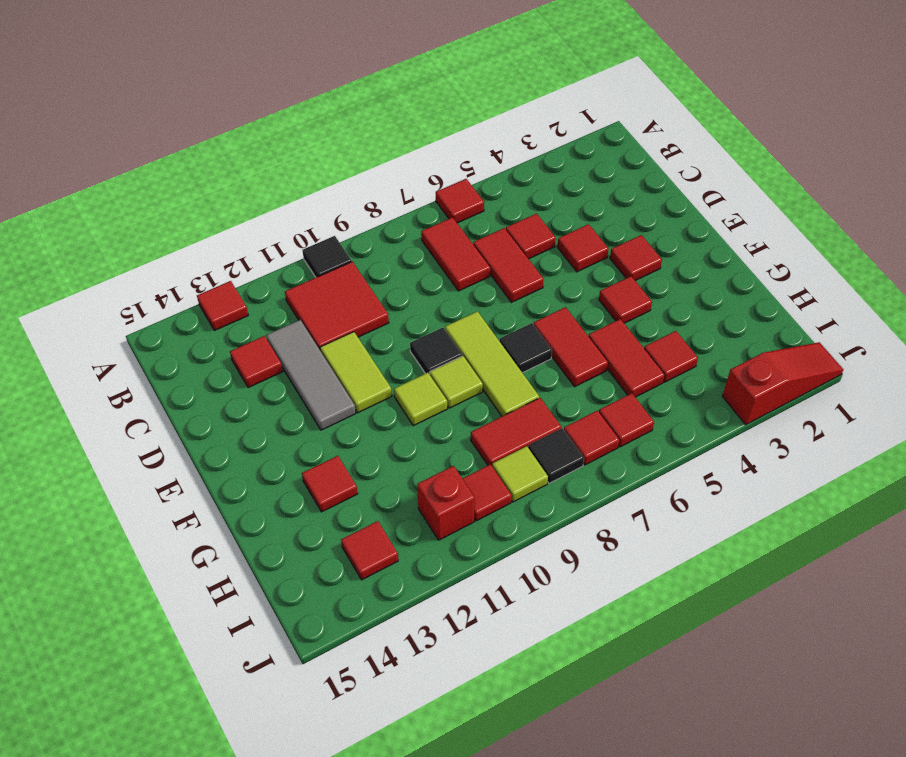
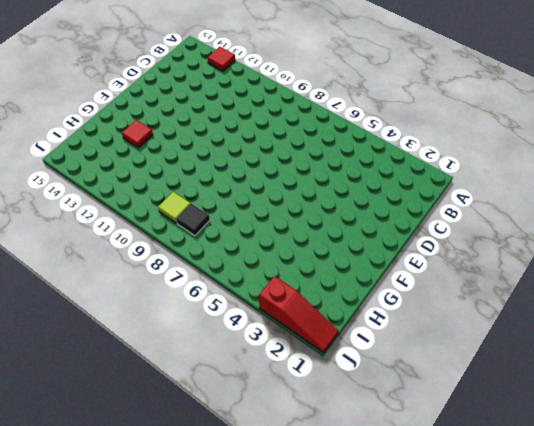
none -> red 1x1 tile [436,179,484,223]
none -> black 1x1 tile [302,236,352,277]
none -> red 1x2 tile [421,217,490,291]
none -> red 2x2 tile [285,262,389,351]

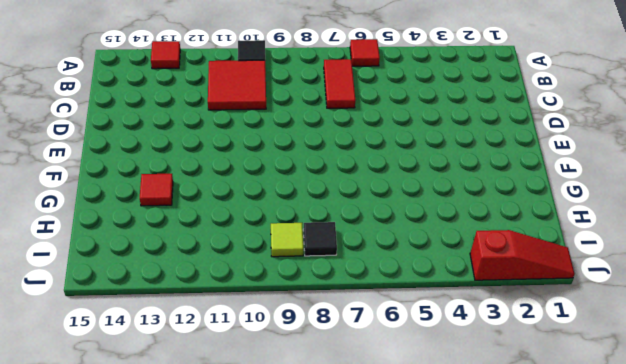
none -> red 1x1 tile [506,214,556,259]
none -> red 1x2 tile [473,228,544,302]
none -> grey 1x3 tile [266,320,356,430]
none -> red 1x1 tile [230,336,283,388]

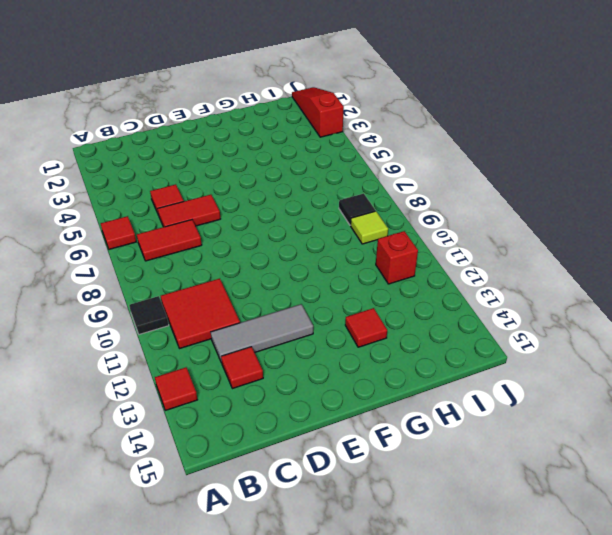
none -> red 1x1 tile [557,224,608,272]
none -> lime 1x2 tile [320,332,392,413]
none -> red 1x1 tile [610,235,662,281]
none -> lime 1x3 tile [445,311,539,416]

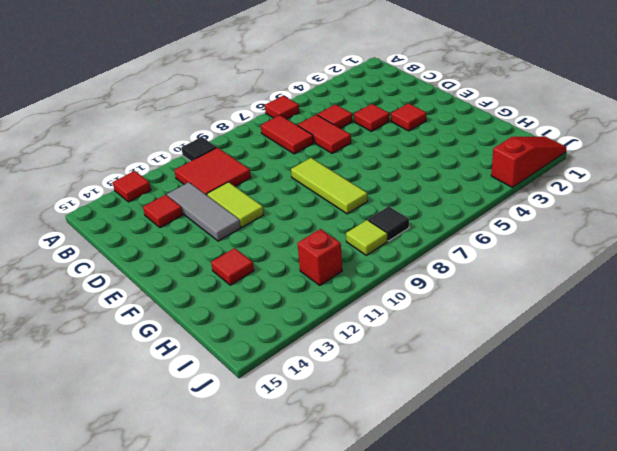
none -> black 1x1 tile [410,328,462,374]
none -> red 1x1 tile [599,276,652,323]
none -> red 1x2 tile [533,307,608,387]
none -> black 1x1 tile [499,323,552,373]

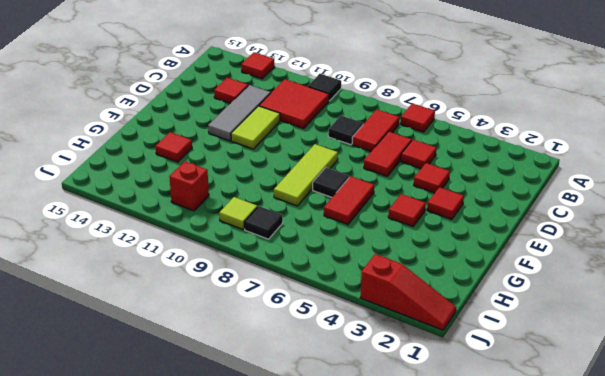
black 1x1 tile [328,116,363,145] -> black 1x1 tile moved to [410,328,462,374]
none -> lime 1x1 tile [430,356,483,408]
none -> lime 1x1 tile [394,373,447,426]
none -> red 1x2 tile [588,319,665,397]
none -> red 1x1 tile [644,331,698,382]

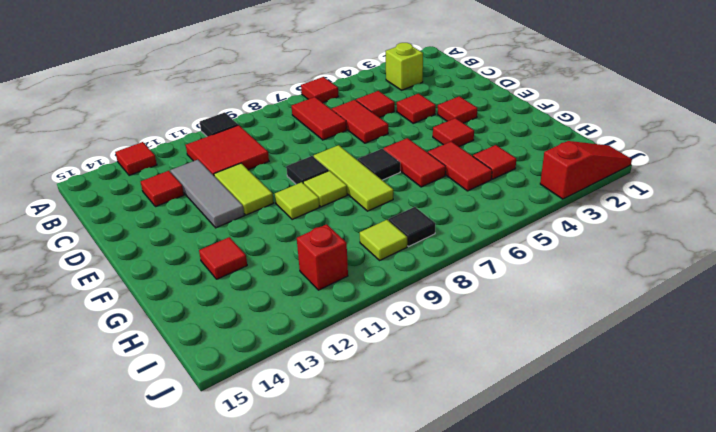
lime 1x1 brick [386,43,423,90] -> none
none -> red 1x2 tile [471,398,561,466]
none -> red 1x1 tile [599,393,654,447]
none -> red 1x1 tile [564,411,619,465]
none -> red 1x1 tile [462,464,512,521]

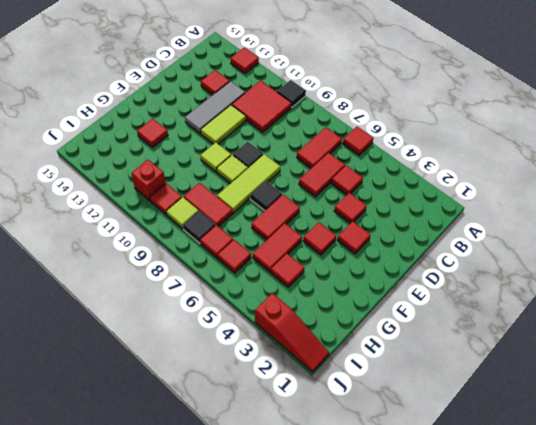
none -> red 1x1 tile [341,521,398,580]

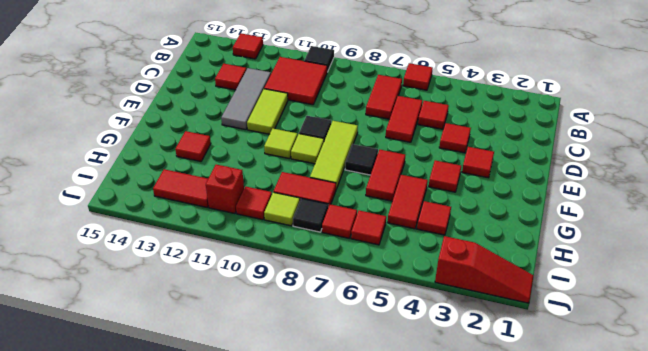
red 1x2 tile [153,169,209,207] -> red 1x1 tile [341,521,398,580]

